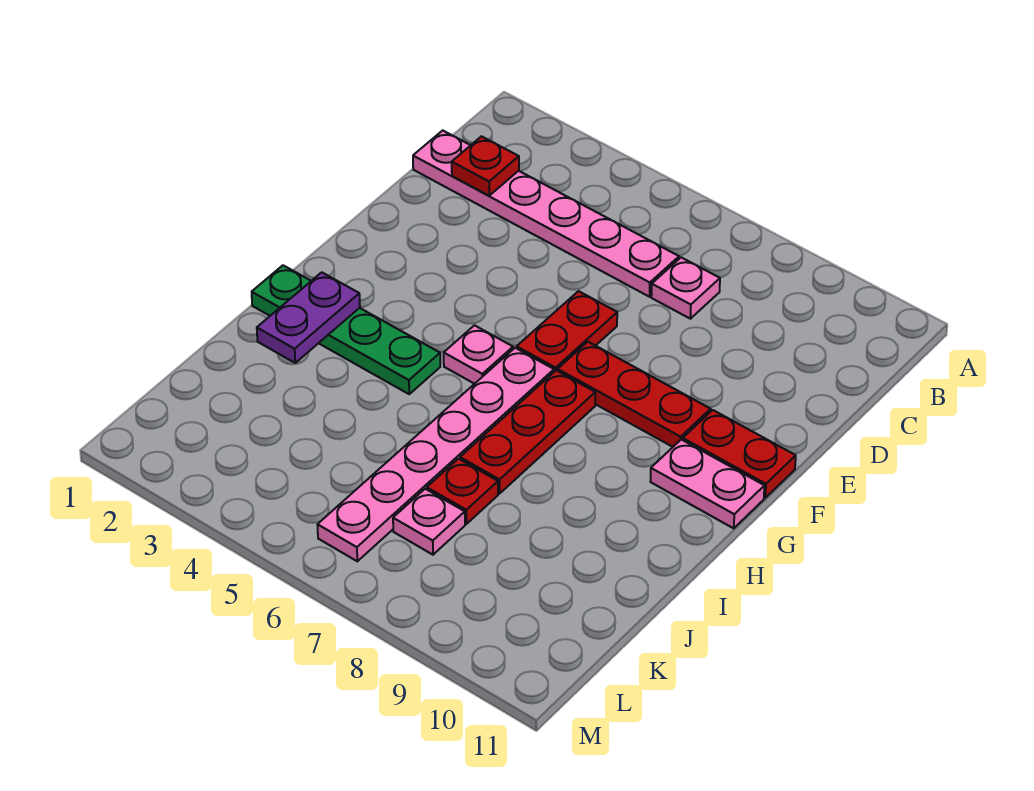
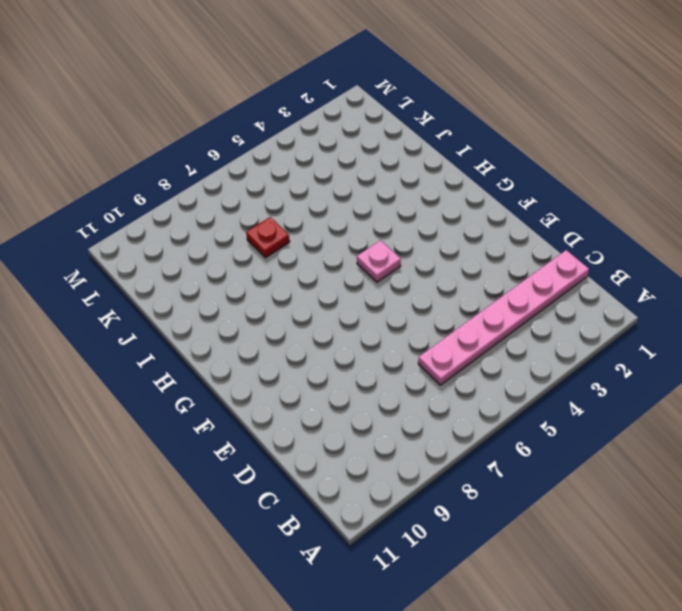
none -> pink 1x1 plate [651,257,720,319]
none -> red 1x2 plate [517,291,617,372]
none -> red 1x3 plate [558,342,711,447]

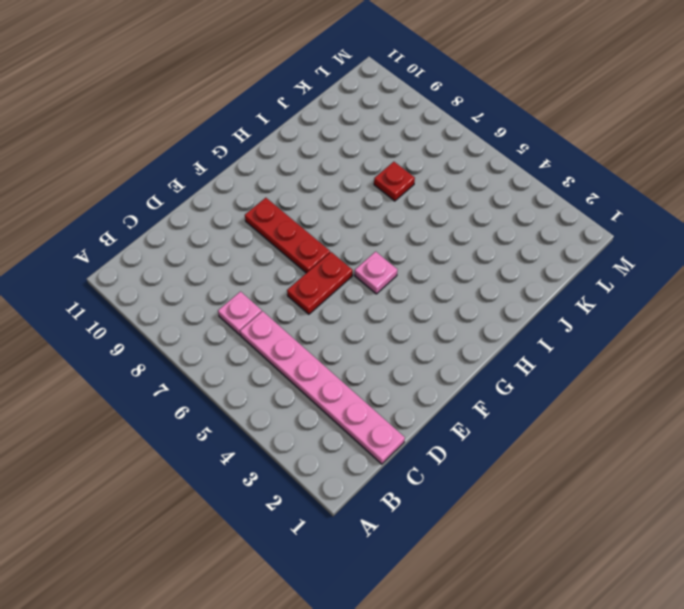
none -> red 1x2 plate [683,410,796,498]
none -> pink 1x6 plate [317,348,554,561]
none -> red 1x3 plate [460,371,595,494]

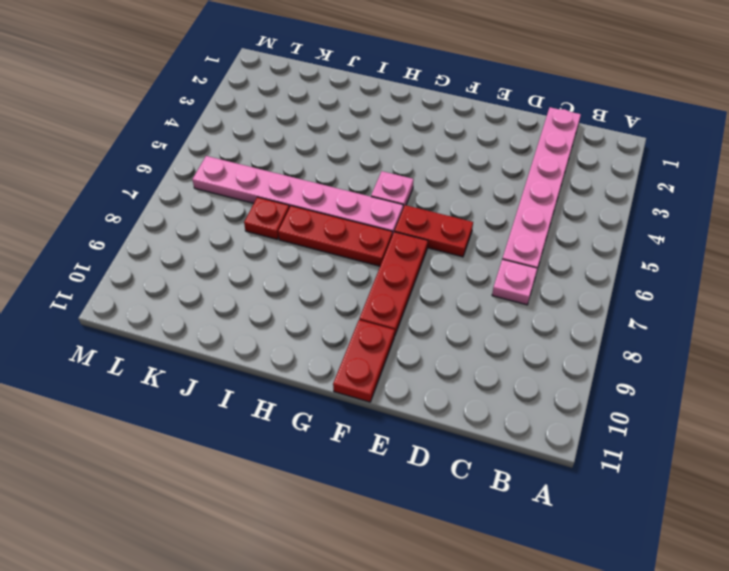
none -> pink 1x2 plate [650,440,764,528]
none -> green 1x4 plate [252,265,440,394]
none -> pink 1x1 plate [393,489,465,555]

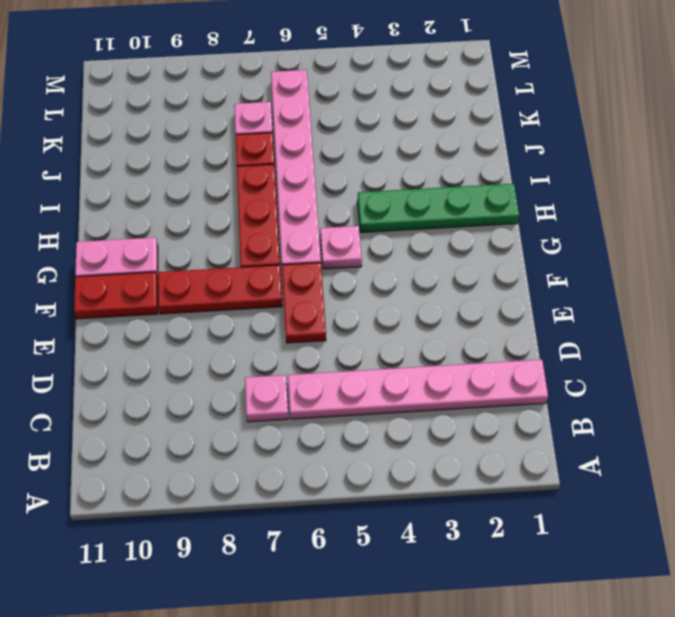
none -> red 1x1 plate [452,136,519,196]
none -> purple 1x2 plate [257,272,360,363]

